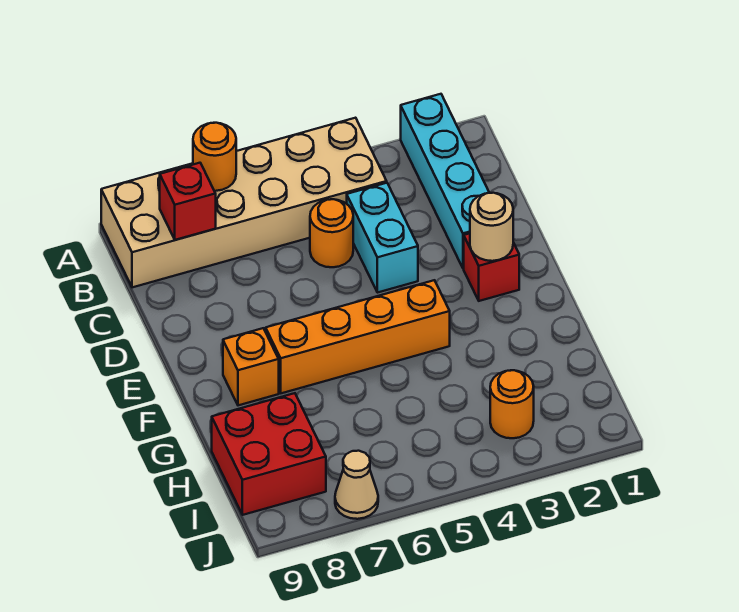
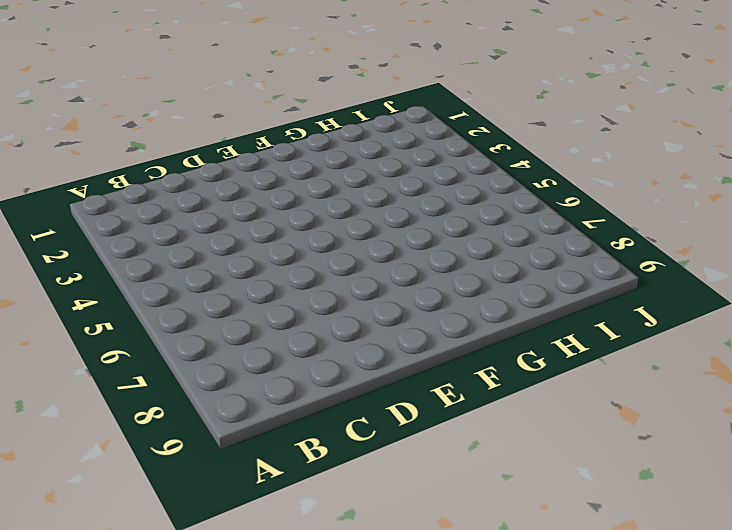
none -> cyan 1x4 brick [401,94,489,269]
none -> tan 2x6 brick [101,118,387,287]
none -> cyan 1x2 brick [347,183,418,293]

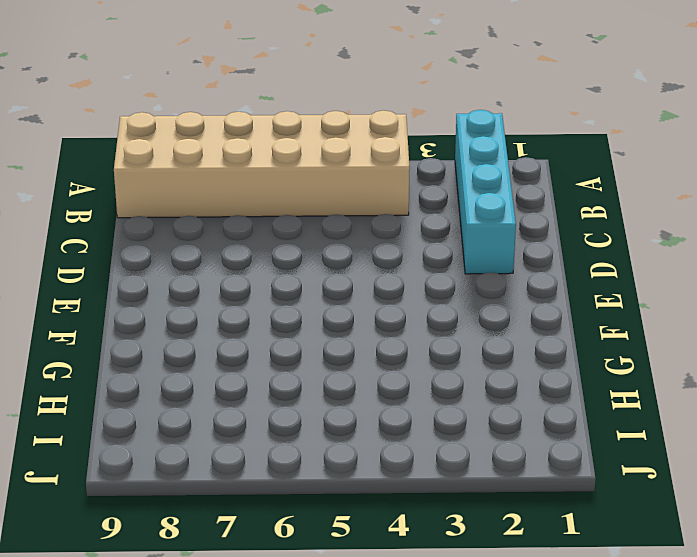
none -> cyan 1x2 brick [347,183,418,293]
none -> orange 1x1 round brick [310,199,353,267]
none -> red 1x1 brick [464,233,519,301]

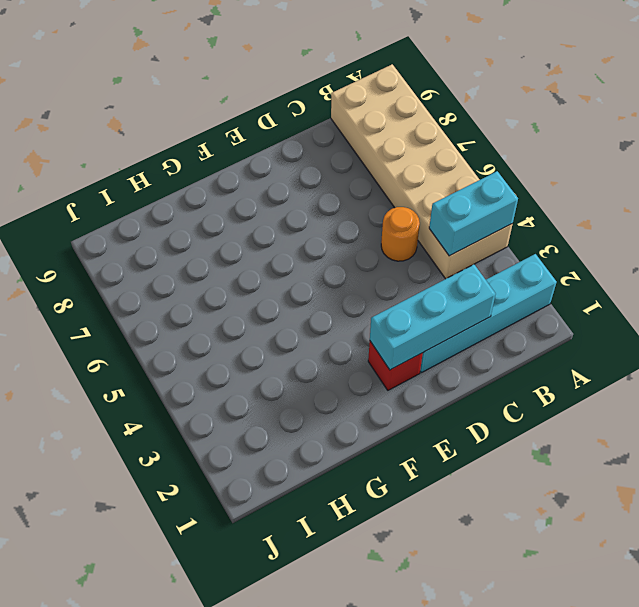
cyan 1x2 brick [429,171,518,256] -> cyan 1x2 brick moved to [347,183,418,293]
cyan 1x3 brick [370,264,496,370] -> tan 1x1 round brick [470,193,513,261]
none -> orange 1x4 brick [266,280,450,393]
none -> orange 1x1 brick [223,328,279,405]
none -> red 2x2 brick [212,393,326,515]

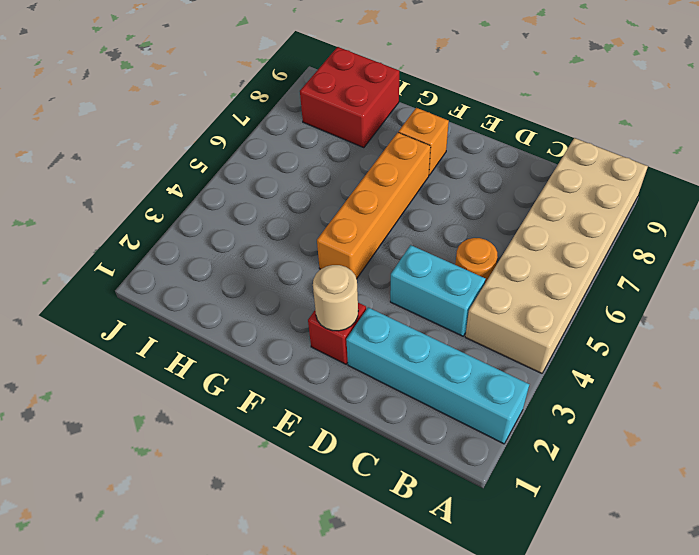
none -> orange 1x1 round brick [490,370,534,438]
none -> tan 1x1 cone [335,451,378,519]
none -> orange 1x1 round brick [193,123,236,191]

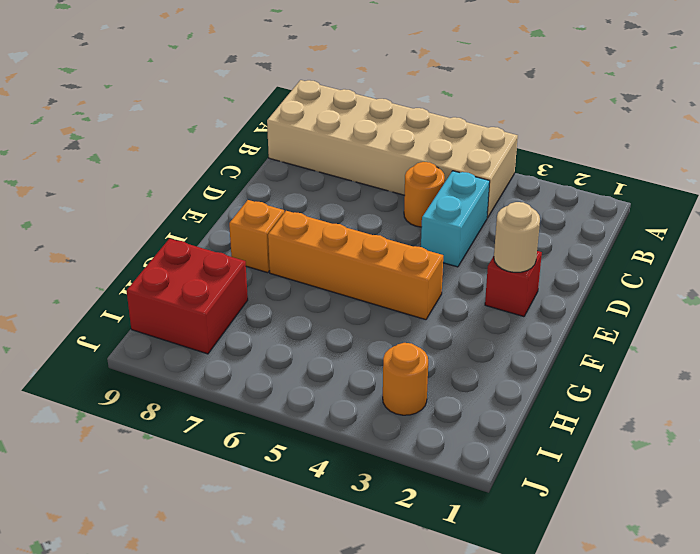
none -> cyan 1x4 brick [401,94,489,269]
none -> tan 1x1 cone [335,451,378,519]
none -> orange 1x1 round brick [193,123,236,191]

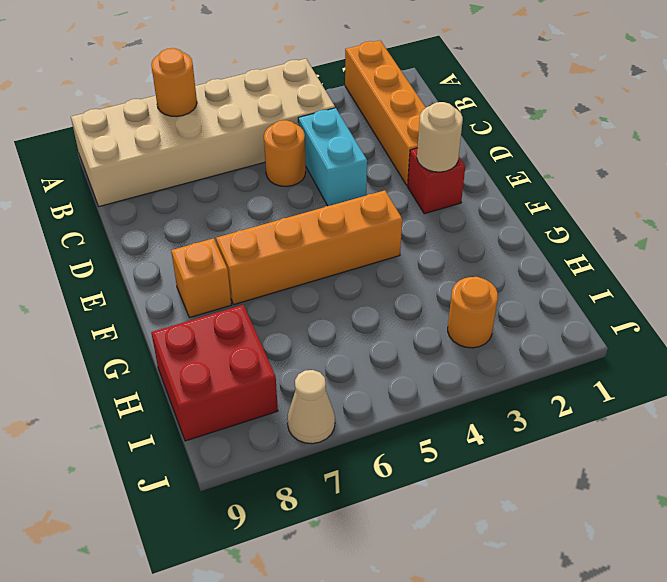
orange 1x4 brick [345,40,426,186] -> cyan 1x4 brick [401,94,489,269]
none -> red 1x1 brick [160,163,216,240]

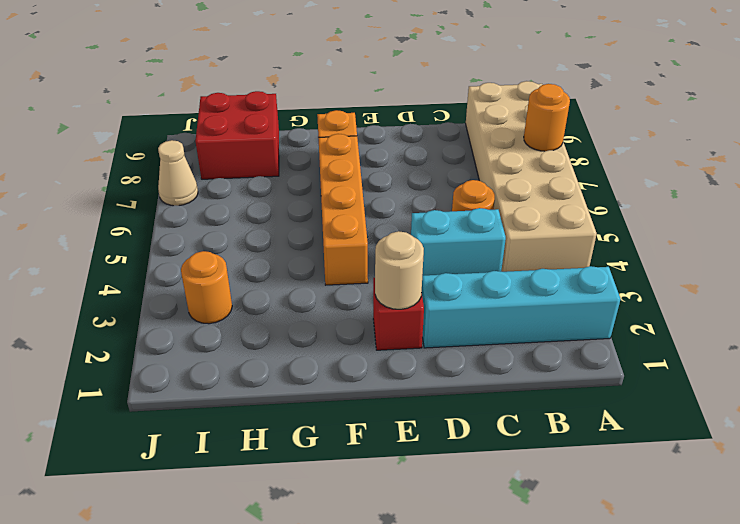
none -> red 1x1 brick [160,163,216,240]

